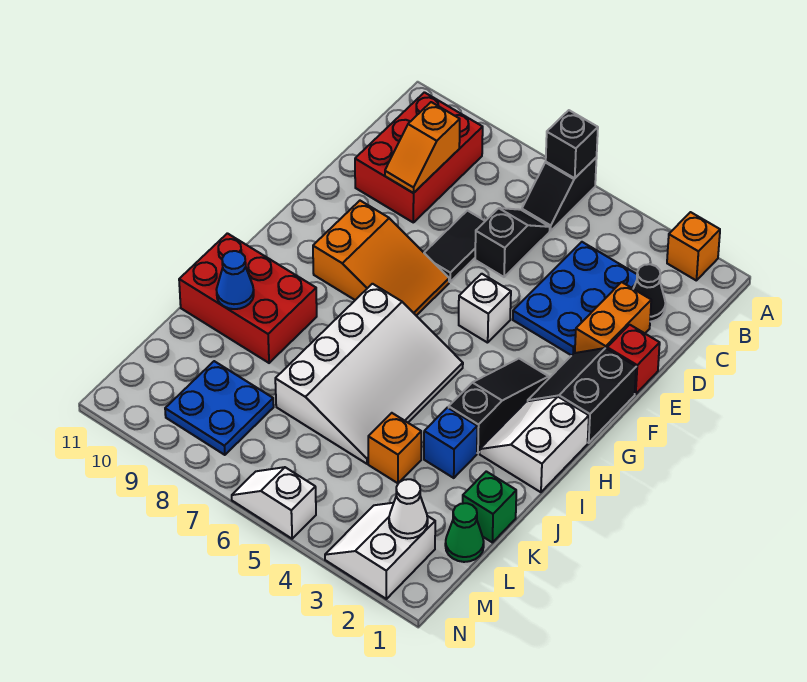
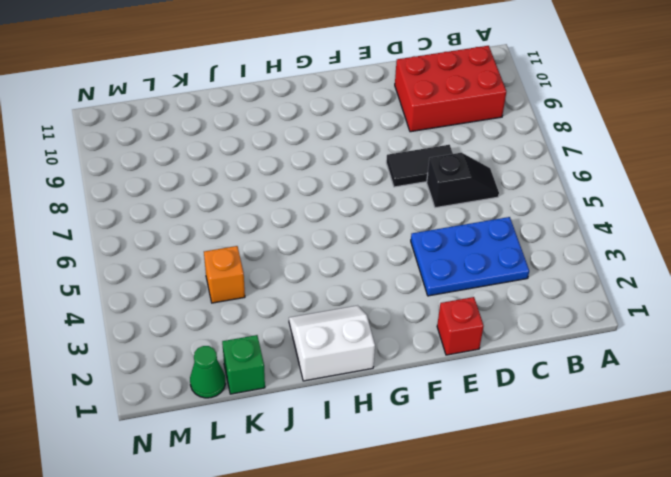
none -> orange 1x1 brick [667,212,720,280]
none -> black 1x2 slope [522,157,597,231]
none -> black 1x1 cone [633,264,666,322]

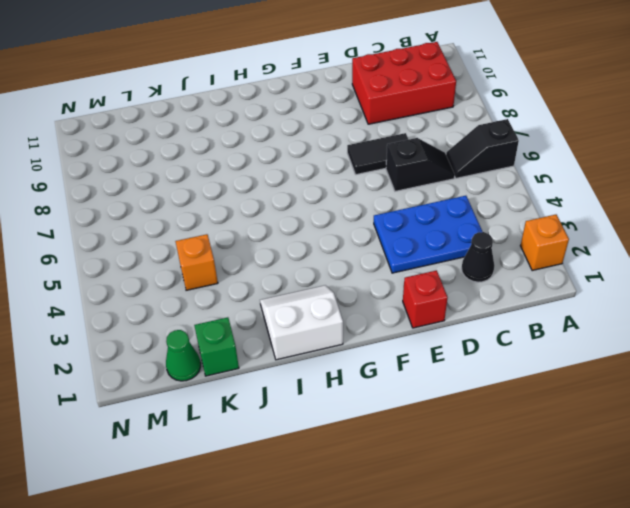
none -> orange 1x2 brick [575,282,651,353]
none -> black 2x2 slope [528,348,636,443]
none -> white 1x1 brick [459,274,511,343]

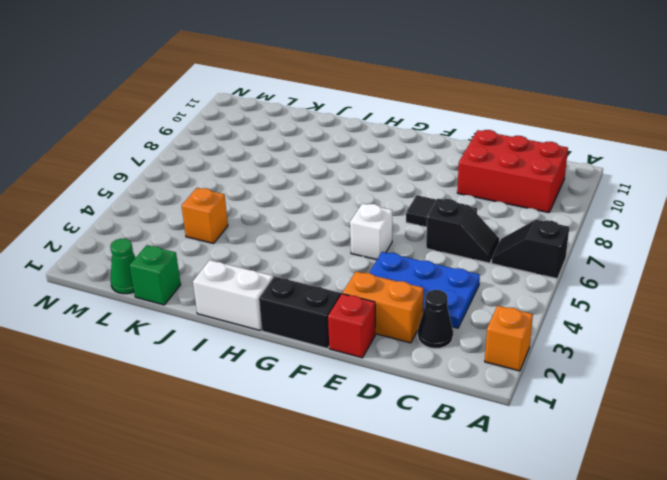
none -> orange 2x3 slope [313,201,449,316]
none -> black 1x3 slope [449,359,549,453]
none -> white 3x4 slope [275,284,463,464]

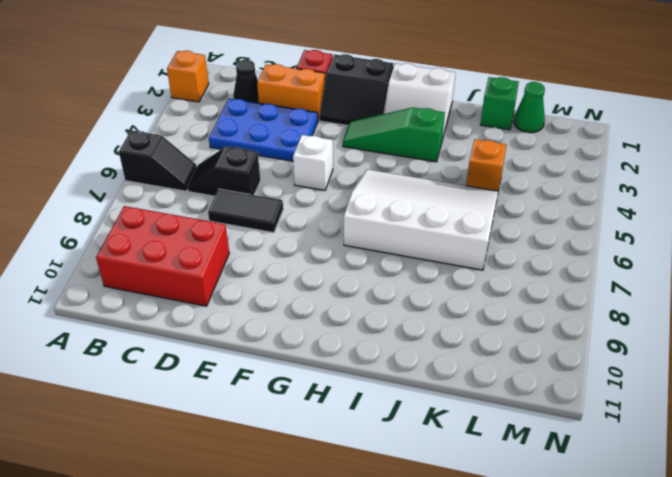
green 1x3 slope [343,107,445,162] -> black 1x3 slope [449,359,549,453]
none -> orange 2x3 slope [313,201,449,316]
none -> red 2x3 brick [179,233,317,363]
none -> blue 1x1 brick [424,408,477,478]

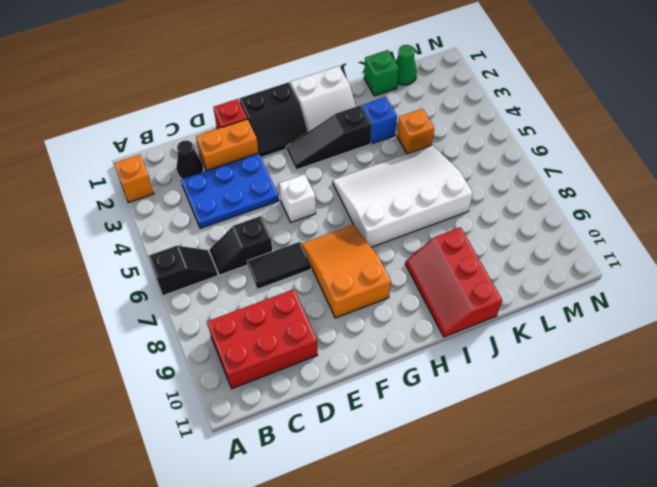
red 2x3 slope [405,227,502,337] -> red 2x3 brick [179,233,317,363]
none -> blue 2x2 plate [165,361,274,455]
none -> white 2x2 slope [325,503,435,599]
none -> white 1x2 slope [232,467,316,539]

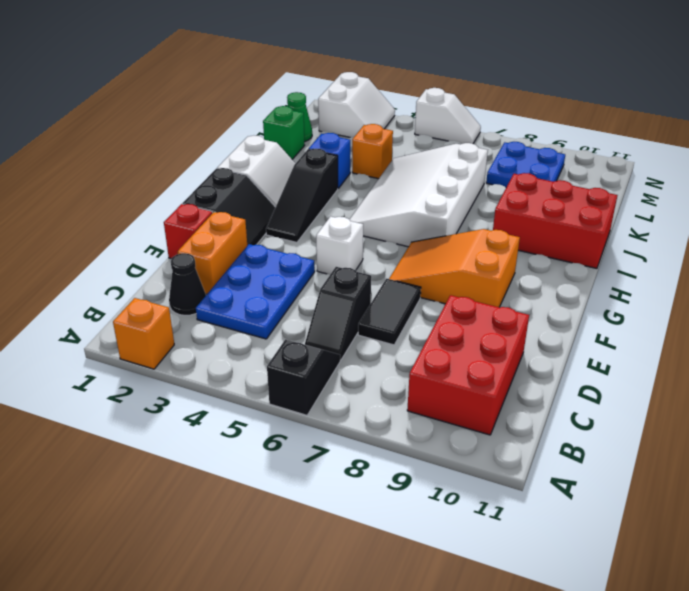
none -> black 1x1 brick [546,110,598,178]
none -> orange 1x2 slope [385,102,460,193]
none -> blue 1x1 cone [216,251,254,309]

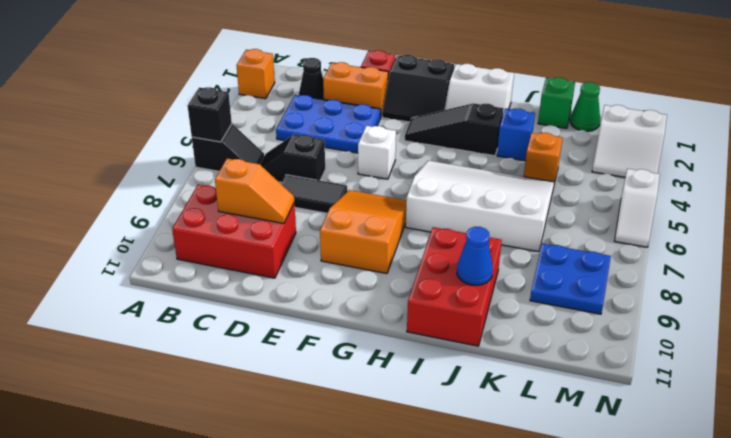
none -> white 1x1 cone [389,479,428,539]

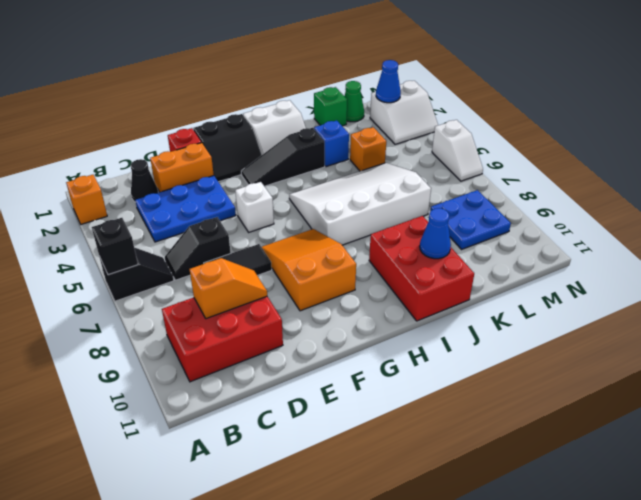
blue 1x1 cone [376,60,401,103] -> white 1x1 cone [389,479,428,539]

